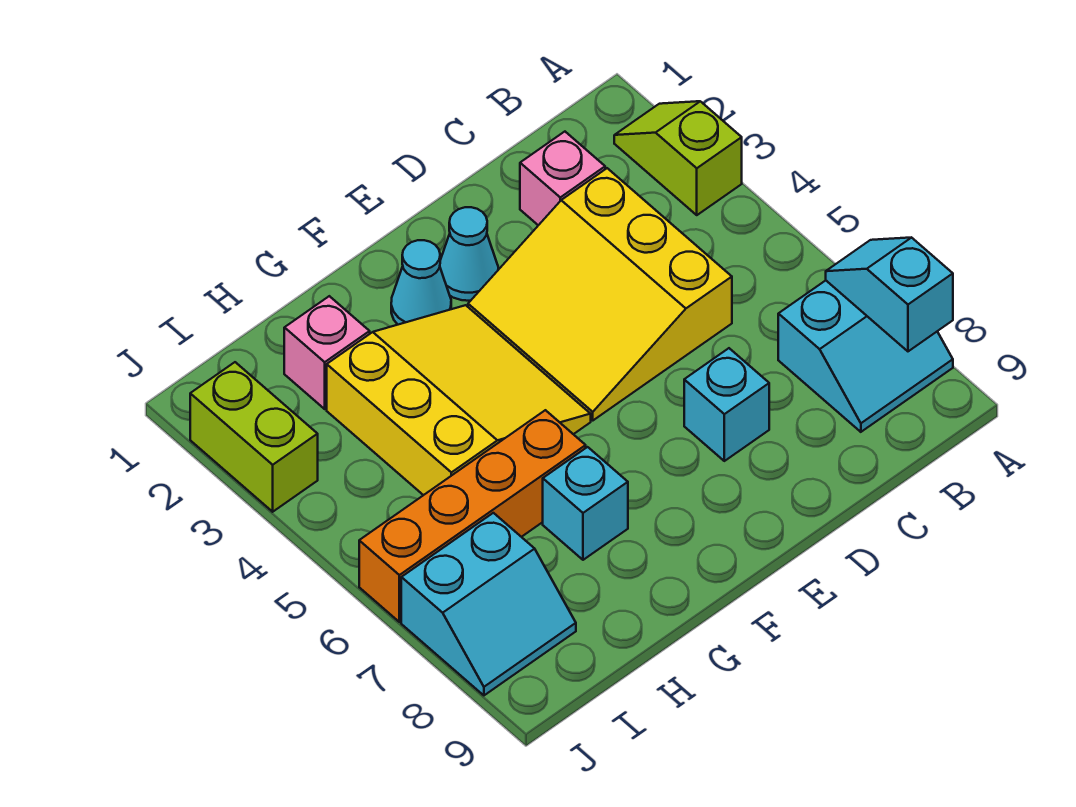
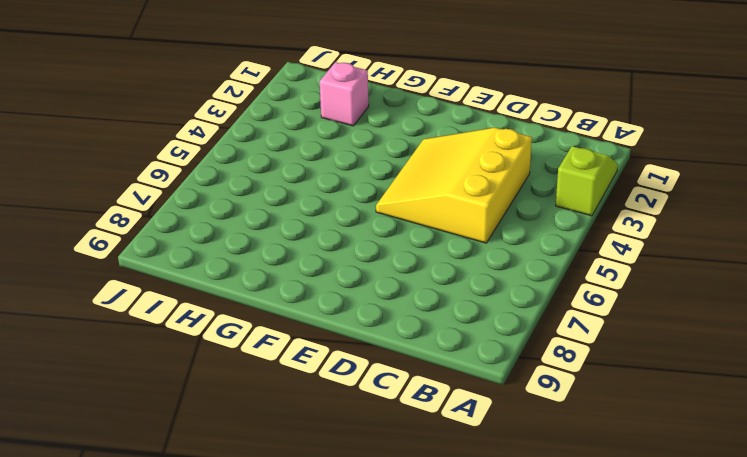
none -> cyan 2x2 slope [778,281,953,432]
none -> pink 1x1 brick [520,132,605,225]
none -> cyan 1x1 brick [684,348,769,461]

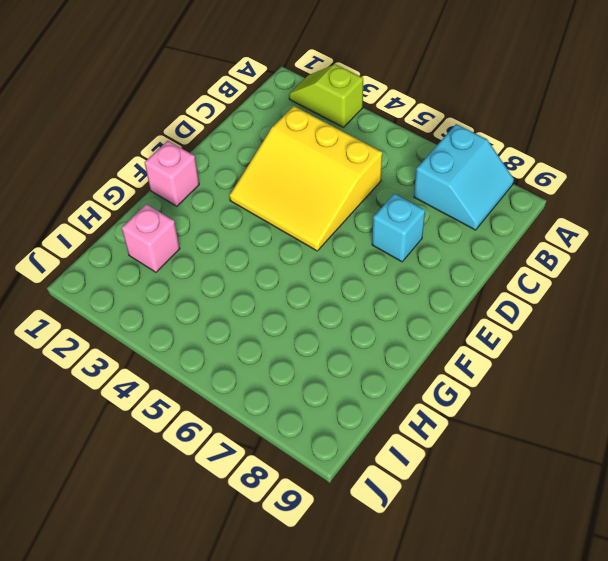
pink 1x1 brick [144,141,199,206] -> pink 1x1 brick moved to [520,132,605,225]
none -> cyan 1x1 cone [440,207,498,301]
none -> cyan 1x1 cone [391,240,451,325]
none -> yellow 3x3 slope [327,305,591,495]

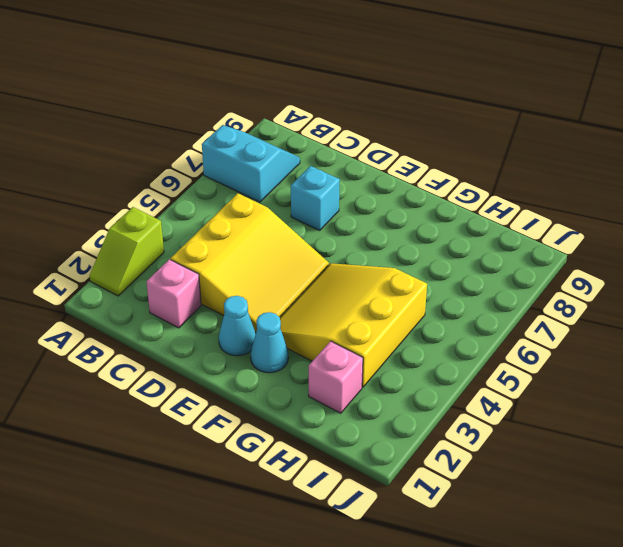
none -> orange 1x4 brick [359,410,586,622]
none -> cyan 1x1 brick [543,447,628,560]
none -> cyan 2x2 slope [401,513,576,695]

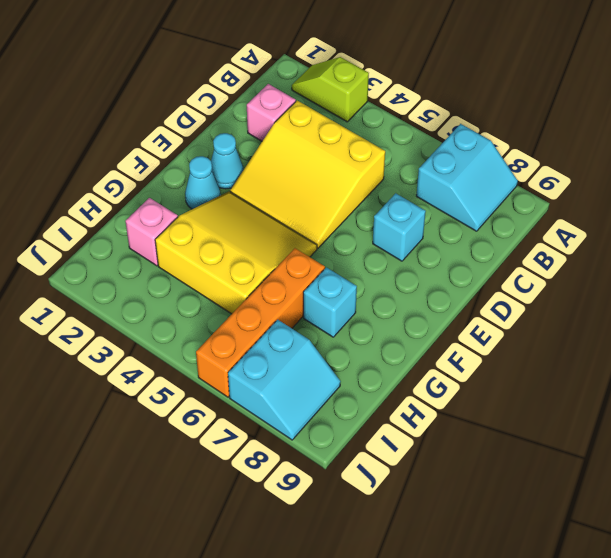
none -> lime 1x2 brick [190,362,318,512]
none -> cyan 1x2 slope [826,238,953,351]

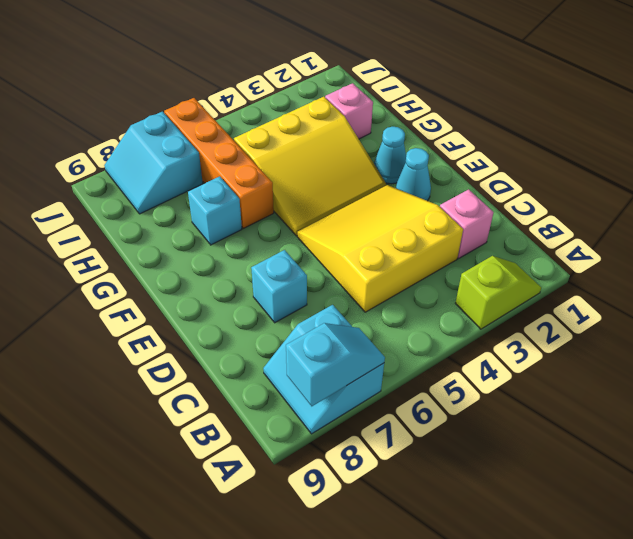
none -> lime 1x2 brick [190,362,318,512]

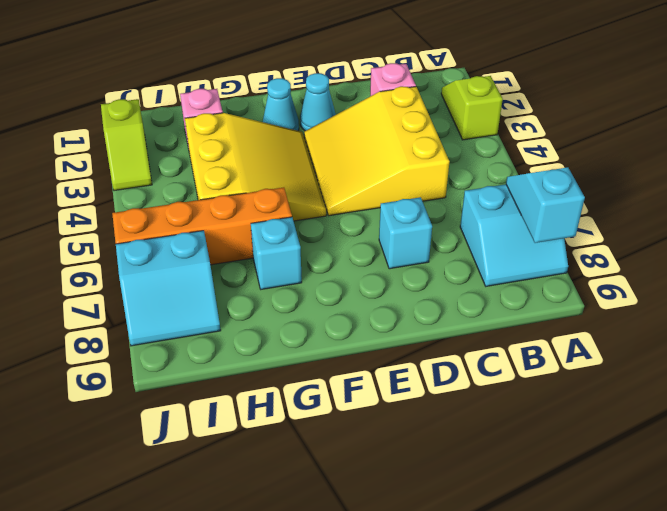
lime 1x2 slope [101,99,152,191] -> lime 1x2 brick [190,362,318,512]

